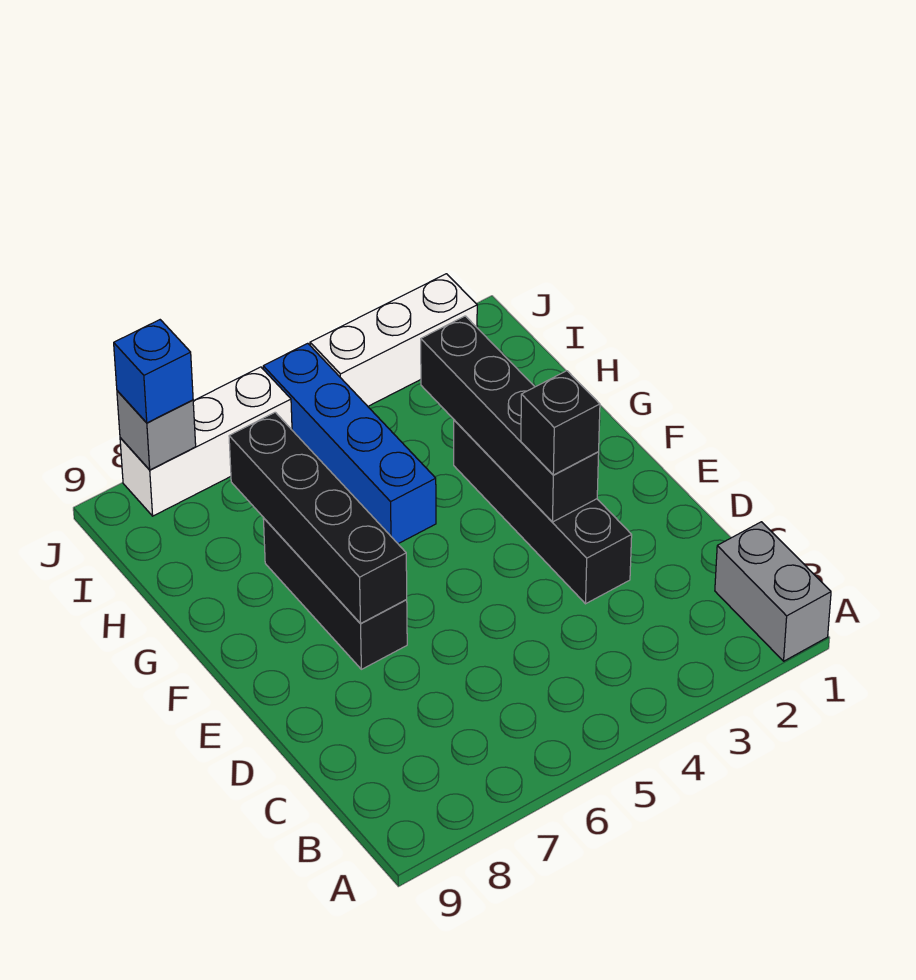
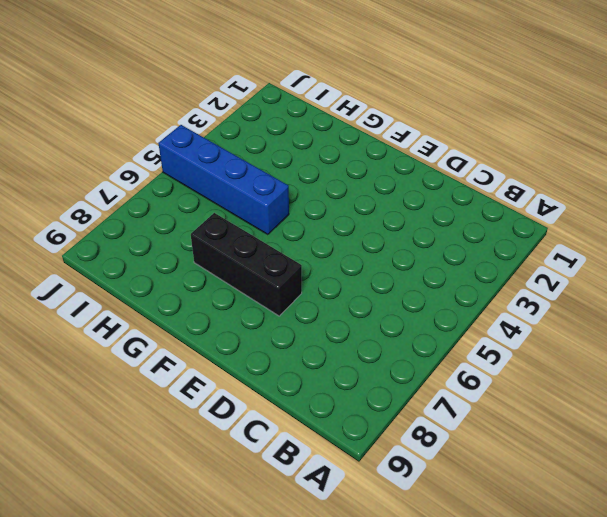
none -> grey 1x2 brick [715,522,831,661]
none -> black 1x4 brick [454,420,632,604]

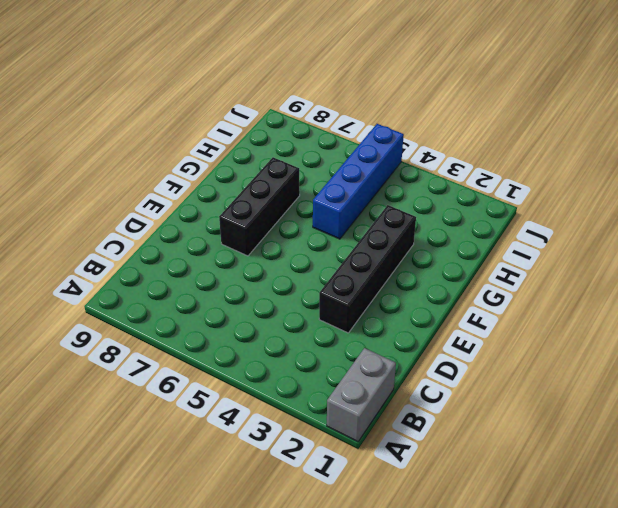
none -> white 1x3 brick [310,274,477,406]
none -> white 1x3 brick [120,367,292,516]

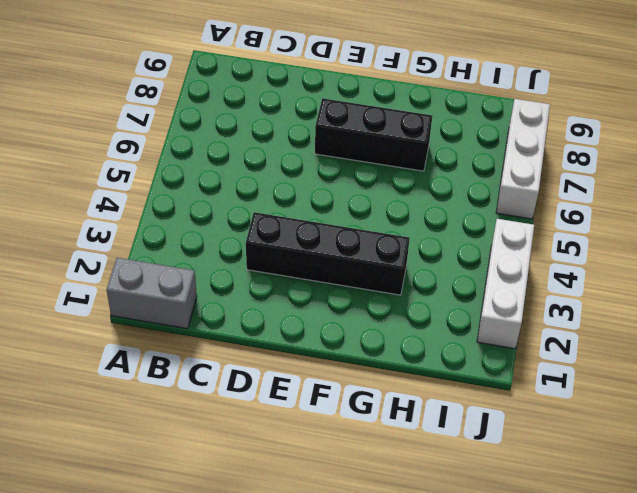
none -> blue 1x4 brick [263,343,436,544]
none -> black 1x4 brick [421,316,599,522]

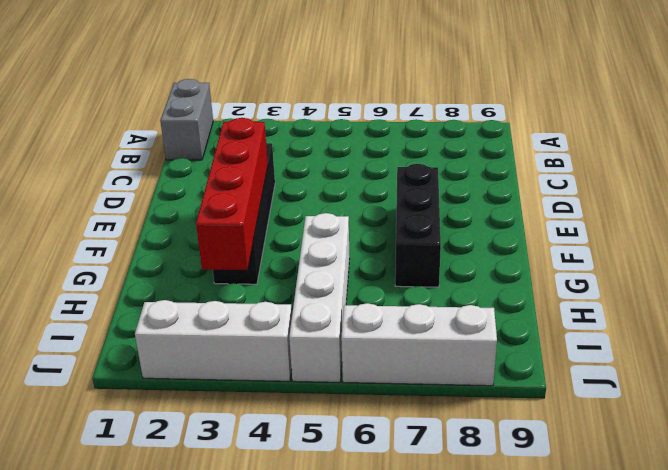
red 1x4 brick [196,118,268,270] -> black 1x4 brick [421,316,599,522]
white 1x4 brick [289,213,350,382] -> blue 1x4 brick [263,343,436,544]
none -> black 1x4 brick [229,412,407,624]
none -> grey 1x1 brick [117,391,196,470]

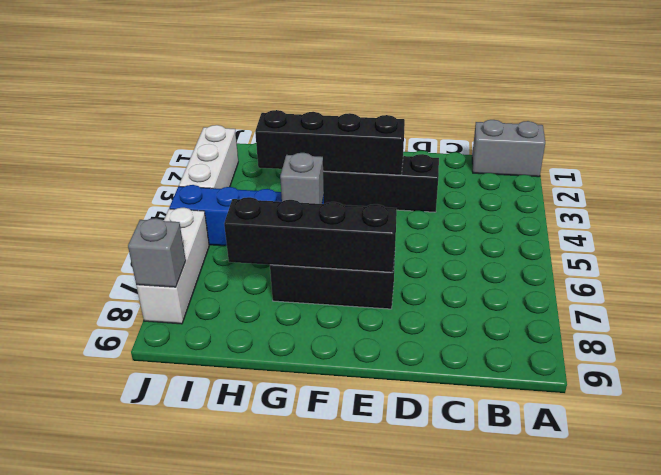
grey 1x1 brick [280,153,324,204] -> none
none -> black 1x1 brick [521,371,600,475]
none -> blue 1x1 brick [114,320,193,423]

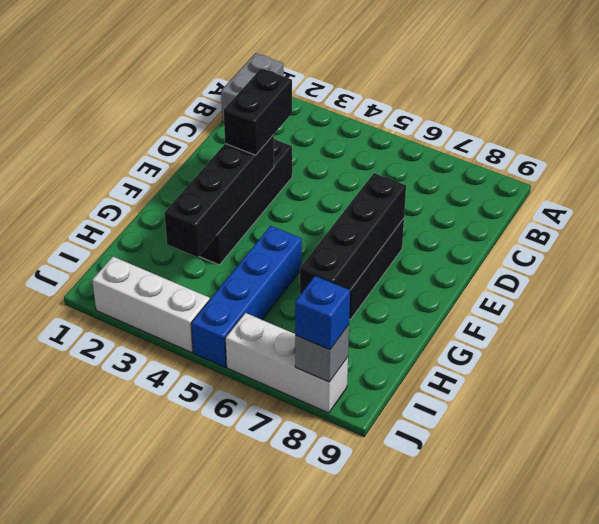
black 1x2 brick [224,68,292,155] -> black 1x1 brick [521,371,600,475]

